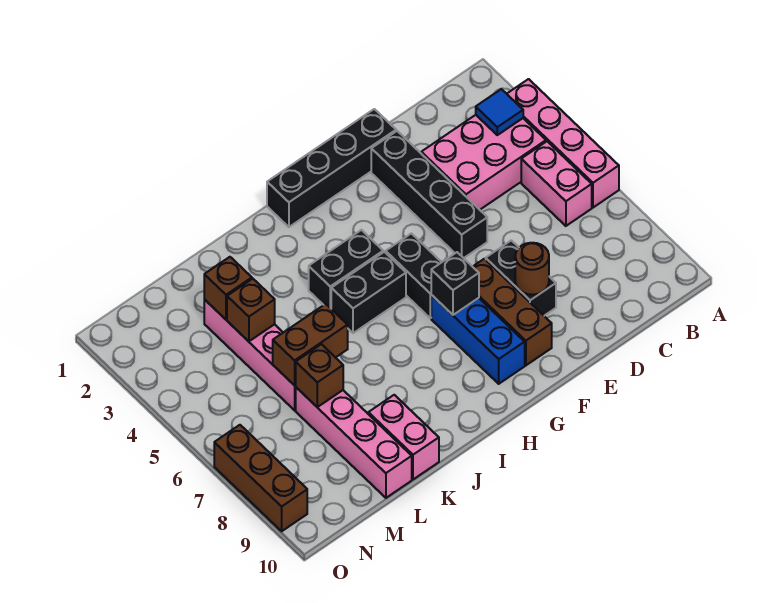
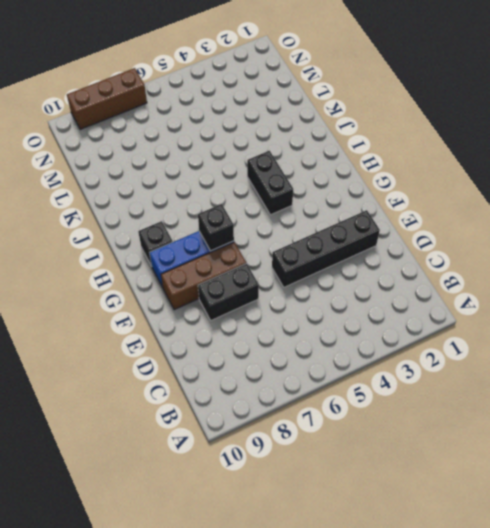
black 1x1 brick [138,221,173,266] -> none
none -> pink 1x4 brick [507,79,619,208]
none -> pink 2x3 brick [421,115,546,210]
none -> pink 1x2 brick [521,141,592,226]

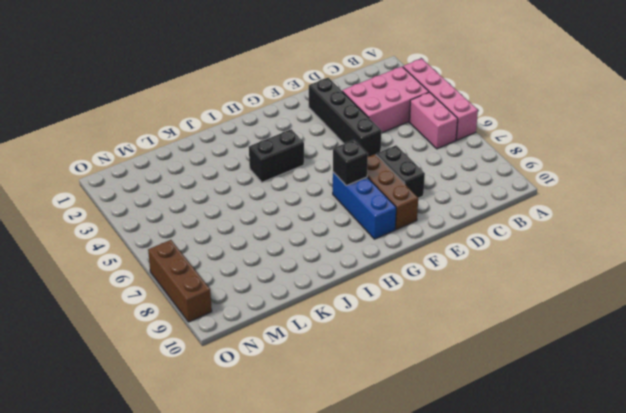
none -> black 1x4 brick [267,109,396,227]
none -> black 1x2 brick [386,233,442,318]
none -> black 1x2 brick [331,252,406,333]

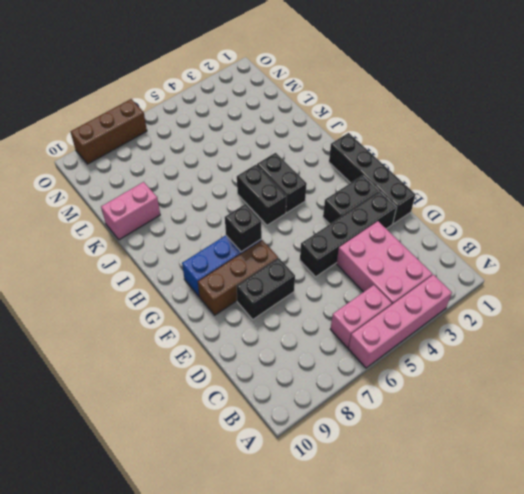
black 1x2 brick [323,175,379,224] -> black 1x2 brick moved to [386,233,442,318]
none -> pink 1x4 brick [204,299,296,410]
none -> pink 1x4 brick [296,387,412,498]
none -> blue 1x1 tile [476,89,523,135]

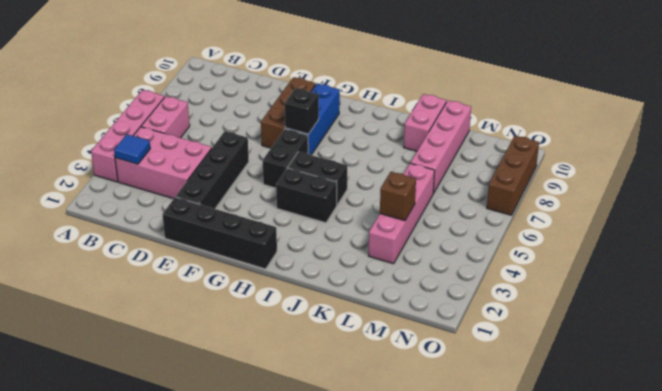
none -> black 1x2 brick [486,240,556,316]
none -> brown 1x1 round brick [515,243,549,295]
none -> brown 1x2 brick [273,304,348,385]

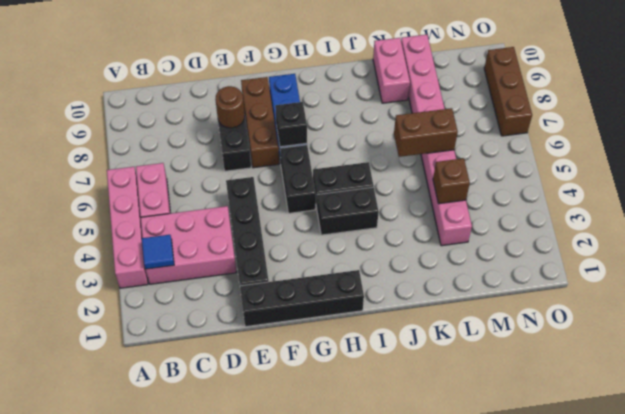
none -> brown 1x1 brick [204,257,252,319]
none -> brown 1x1 brick [296,344,343,407]

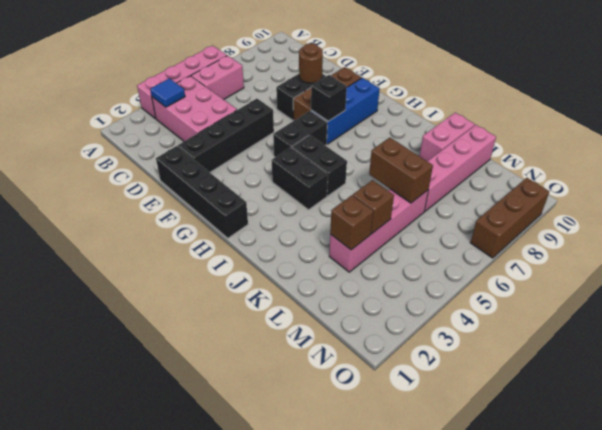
none -> brown 1x1 brick [296,344,343,407]

